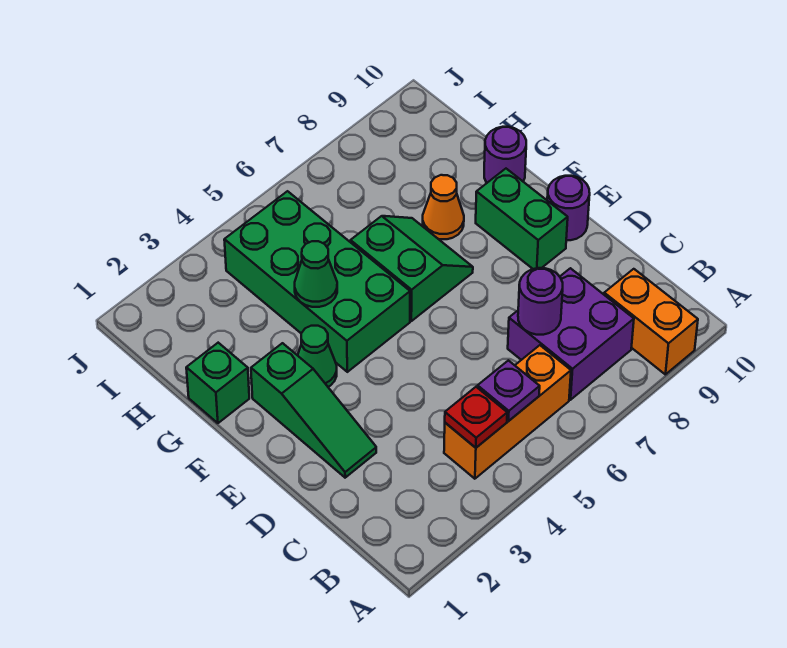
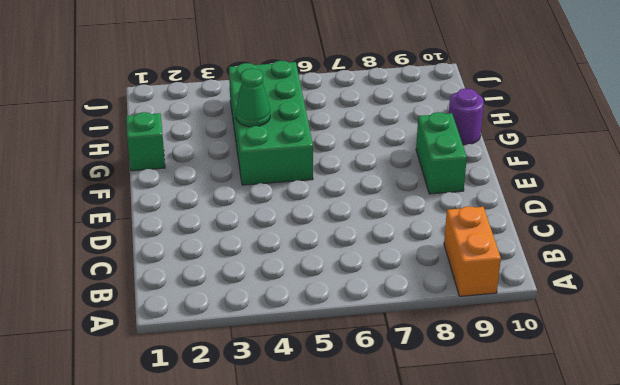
none -> orange 1x3 brick [444,345,571,479]
none -> purple 2x2 brick [508,268,634,400]
none -> green 1x3 slope [251,343,376,478]

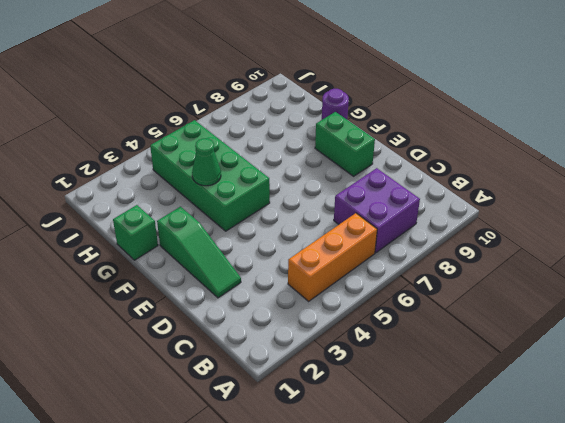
none -> orange 1x2 brick [604,269,698,374]
none -> purple 1x1 round brick [547,176,590,240]
none -> green 1x1 cone [298,326,337,387]

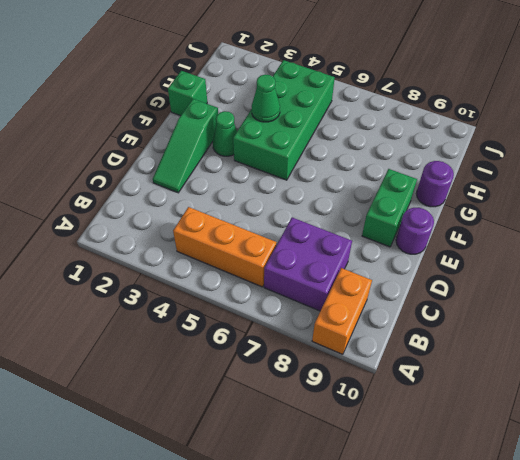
none -> green 2x2 slope [351,216,473,321]
none -> orange 1x1 cone [423,175,464,239]
none -> red 1x1 plate [445,387,507,448]

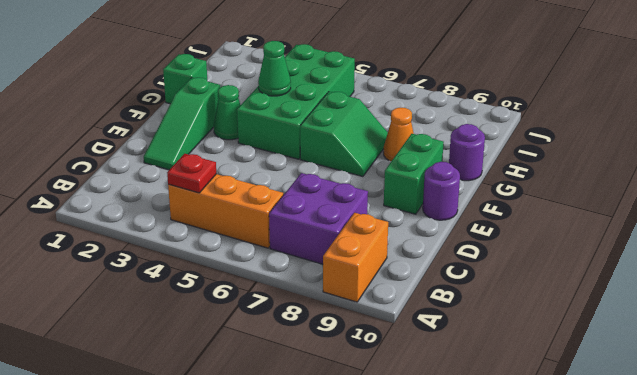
none -> purple 1x1 plate [478,360,540,421]
none -> purple 1x1 round brick [518,268,563,335]

